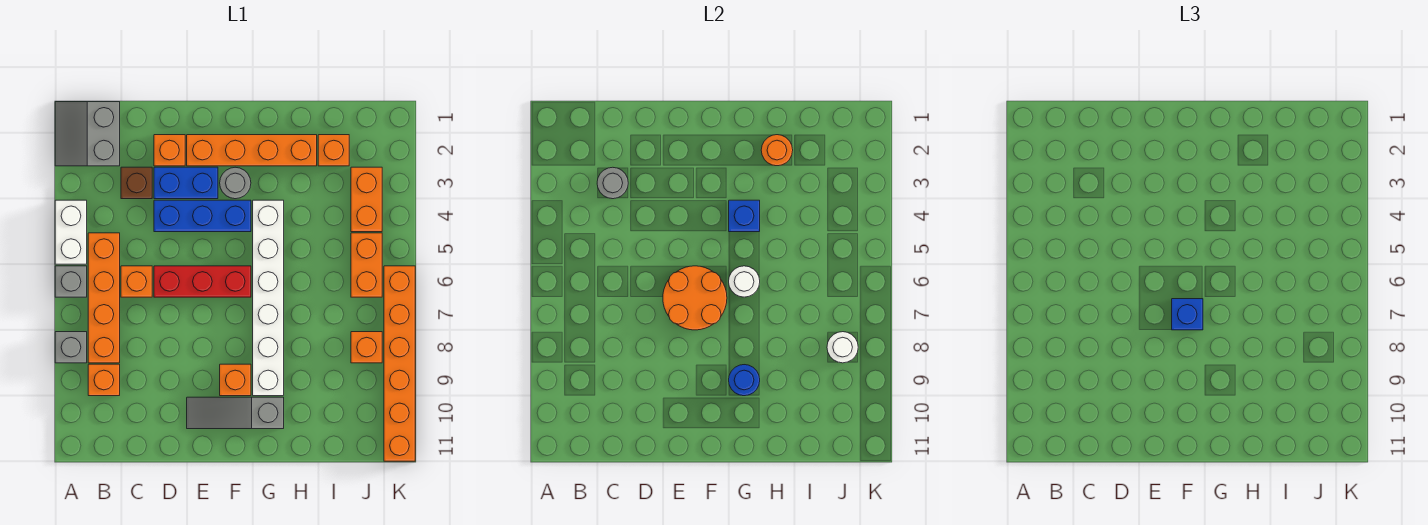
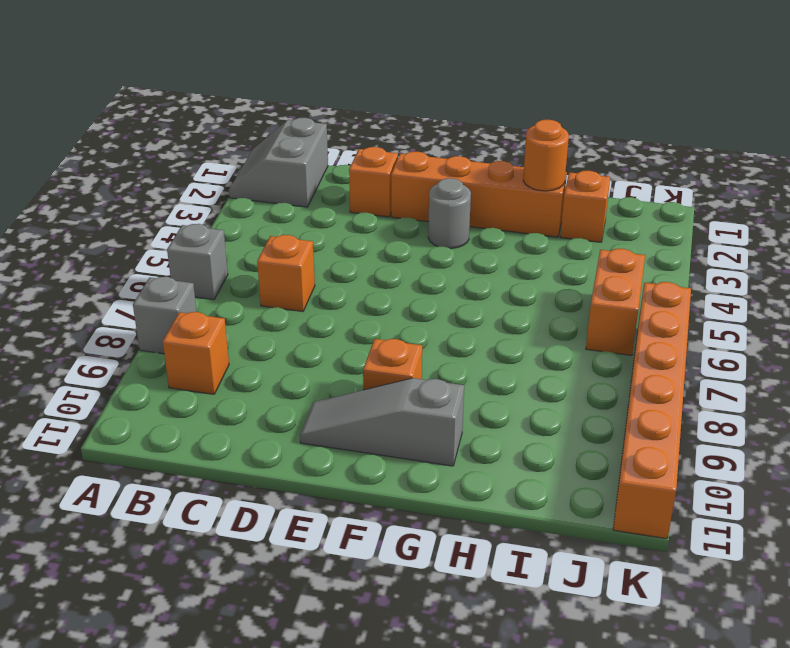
none -> white 1x2 brick [55,200,87,264]
none -> orange 1x4 brick [88,233,120,363]
none -> brown 1x1 brick [121,167,152,199]
none -> blue 1x2 brick [154,167,218,199]

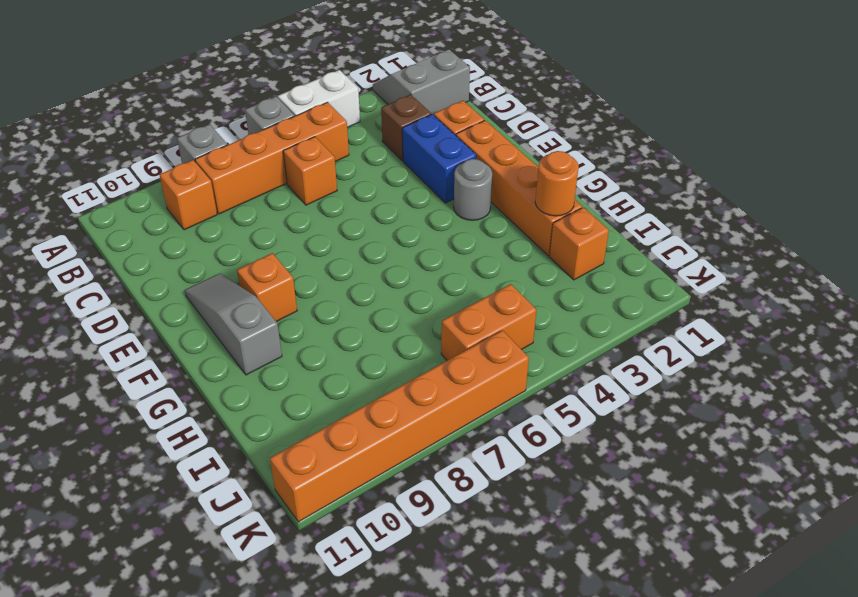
none -> blue 1x3 brick [154,200,251,232]
none -> red 1x3 brick [154,266,251,297]
none -> white 1x6 brick [253,200,284,396]
none -> orange 1x2 brick [351,167,382,232]

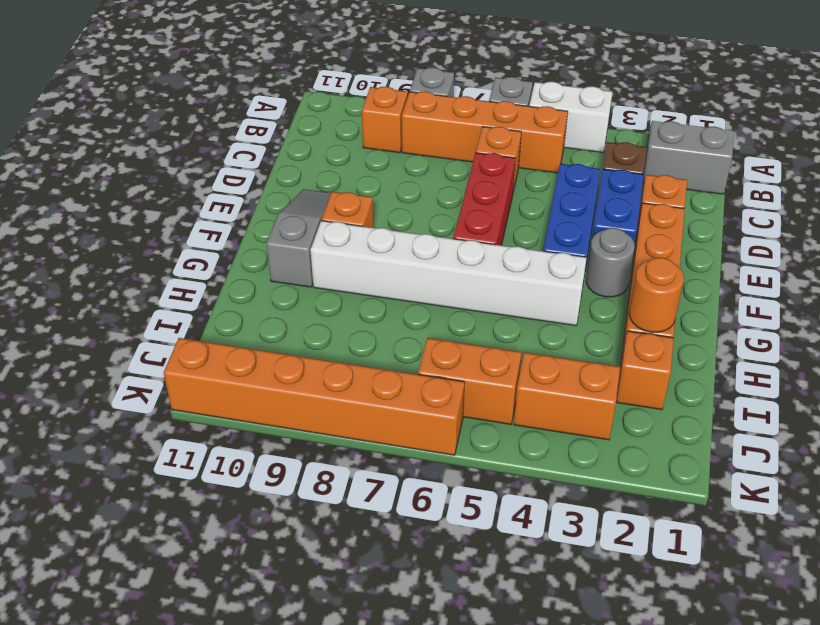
none -> orange 1x1 brick [351,332,382,363]
none -> grey 1x1 round brick [597,167,628,199]
none -> orange 2x2 round brick [663,266,727,330]
none -> blue 1x1 brick [729,200,760,232]

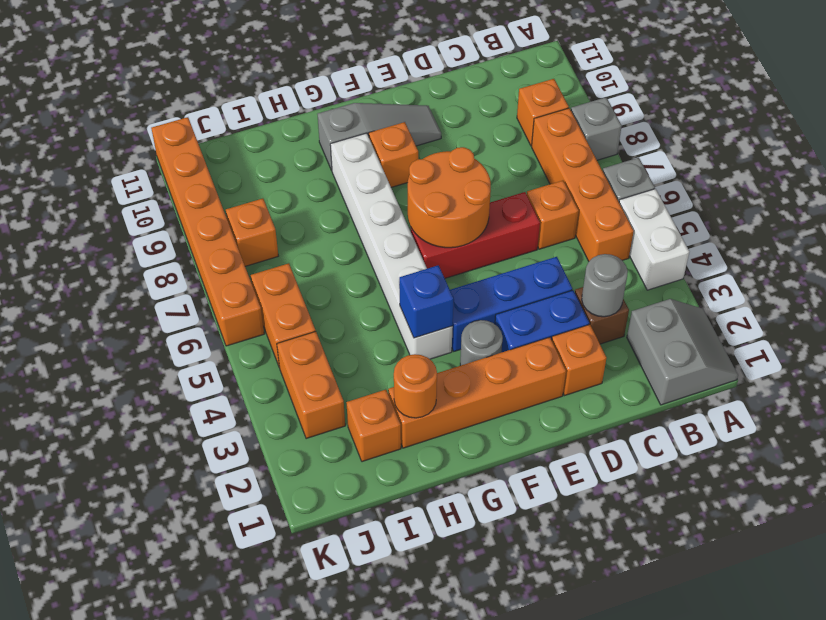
none -> white 1x1 round brick [729,266,760,297]
none -> blue 1x1 round brick [729,365,760,396]
none -> white 1x1 round brick [827,332,858,363]
none -> blue 1x1 brick [1172,299,1203,330]

